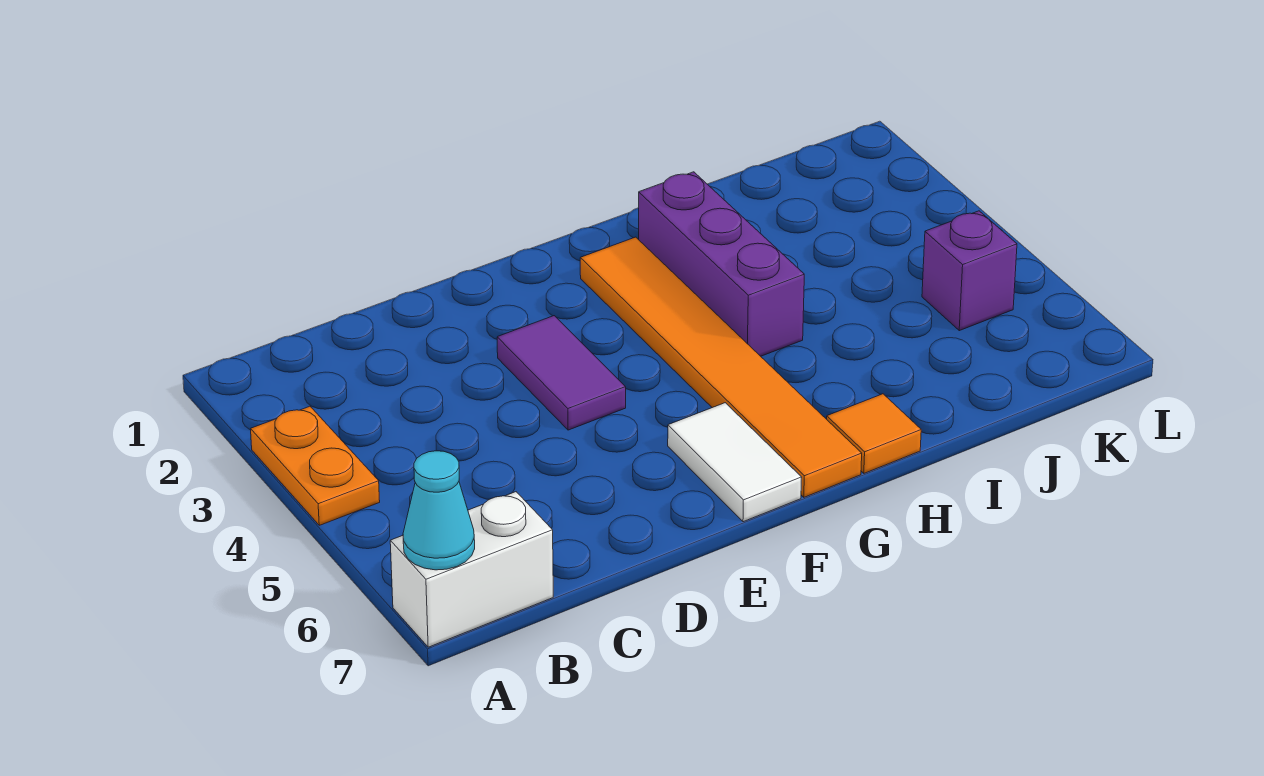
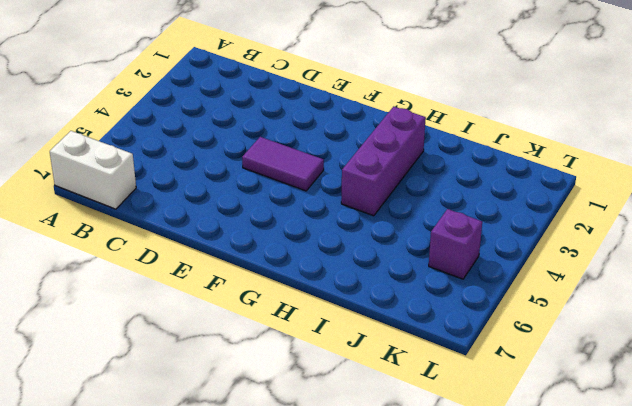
purple 1x2 tile [242,137,324,191] -> purple 1x2 tile turned to [497,316,626,430]
none -> orange 1x2 plate [251,406,380,525]
none -> white 1x2 tile [668,403,802,522]

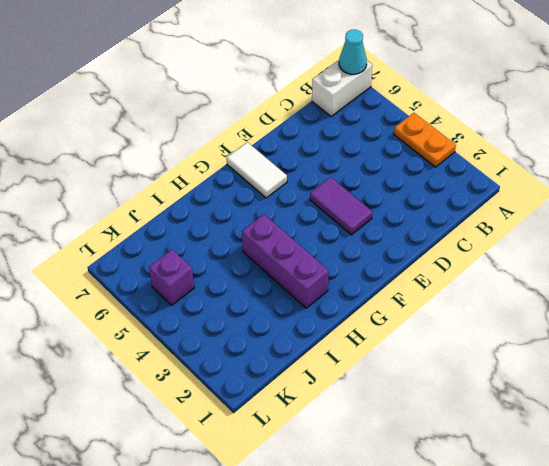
none -> orange 1x6 tile [580,237,862,497]
none -> orange 1x1 tile [827,394,921,473]

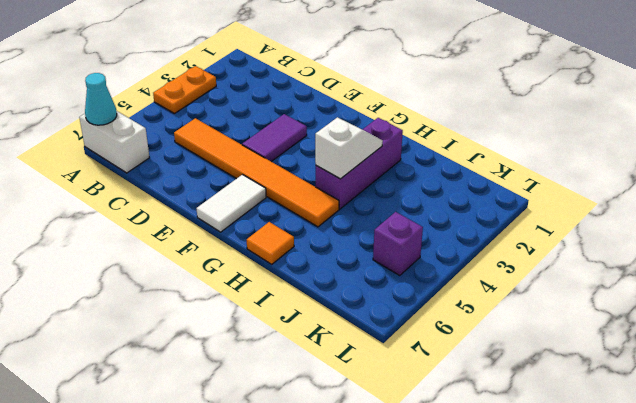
orange 1x6 tile [174,118,339,227] -> orange 1x6 tile turned to [580,237,862,497]
white 1x2 slope [315,117,383,179] -> none

